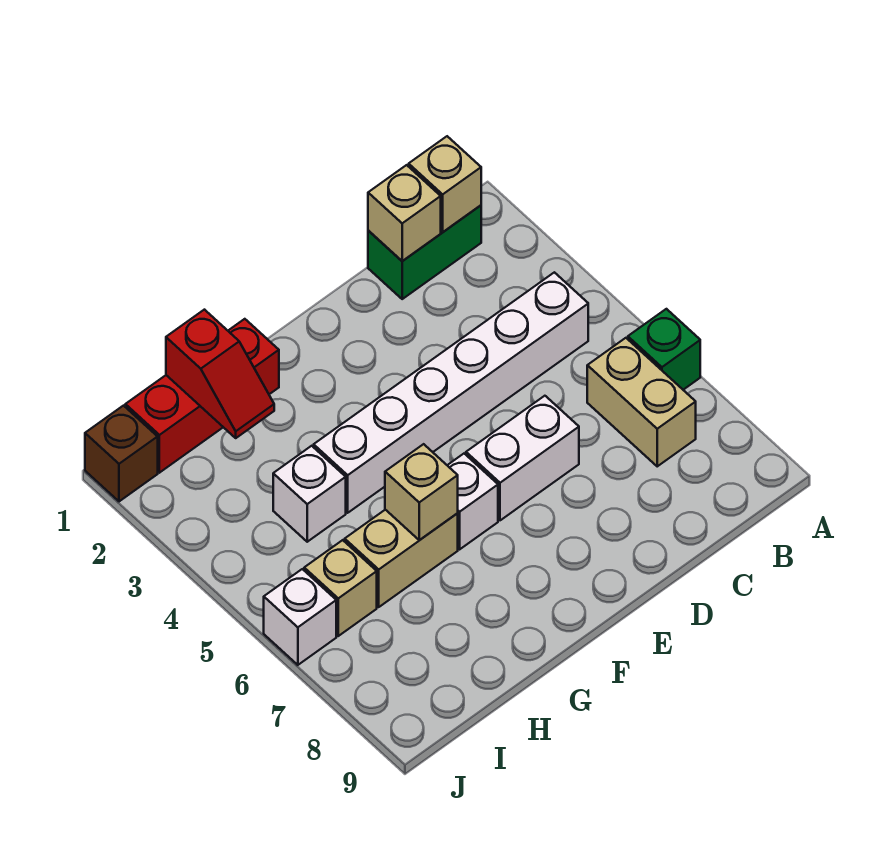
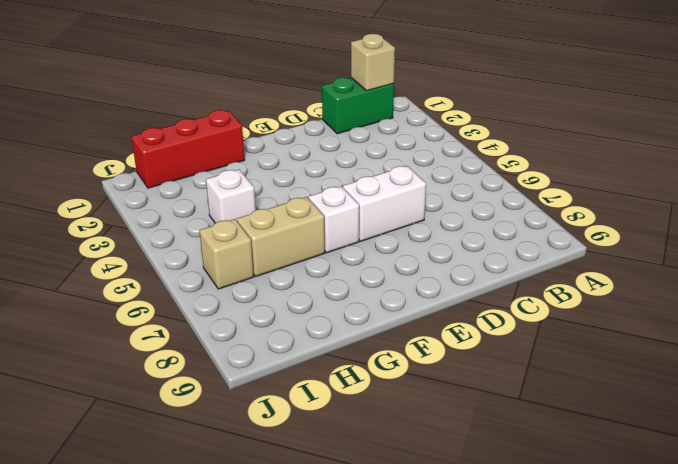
none -> green 1x1 brick [628,309,700,390]
none -> white 1x6 brick [314,272,588,513]
none -> tan 1x2 brick [587,338,696,466]

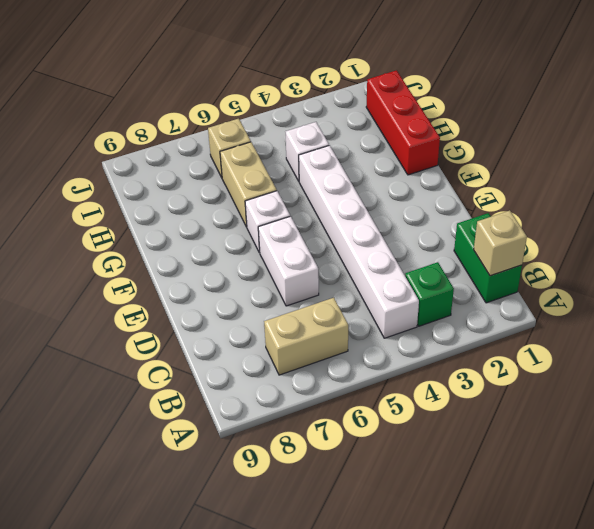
green 1x1 brick [405,262,454,326] -> green 1x1 brick moved to [628,309,700,390]
none -> brown 1x1 brick [85,406,158,501]
none -> white 1x1 brick [264,569,336,665]
none -> tan 1x1 brick [368,165,441,261]

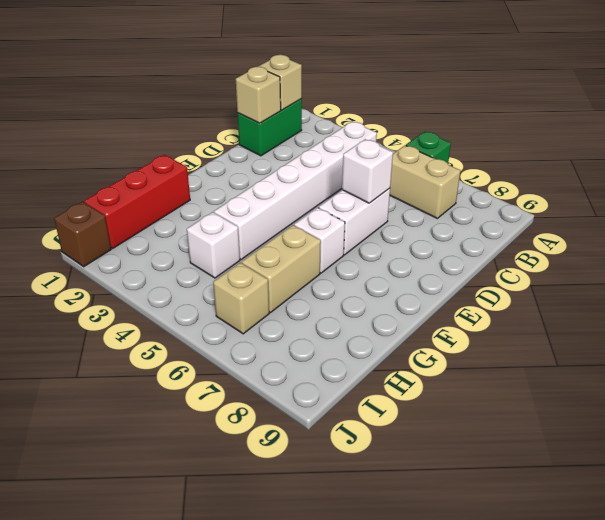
white 1x1 brick [342,139,393,203] -> white 1x1 brick moved to [264,569,336,665]
none -> tan 1x1 brick [385,444,458,540]
none -> red 1x2 slope [166,310,274,438]

